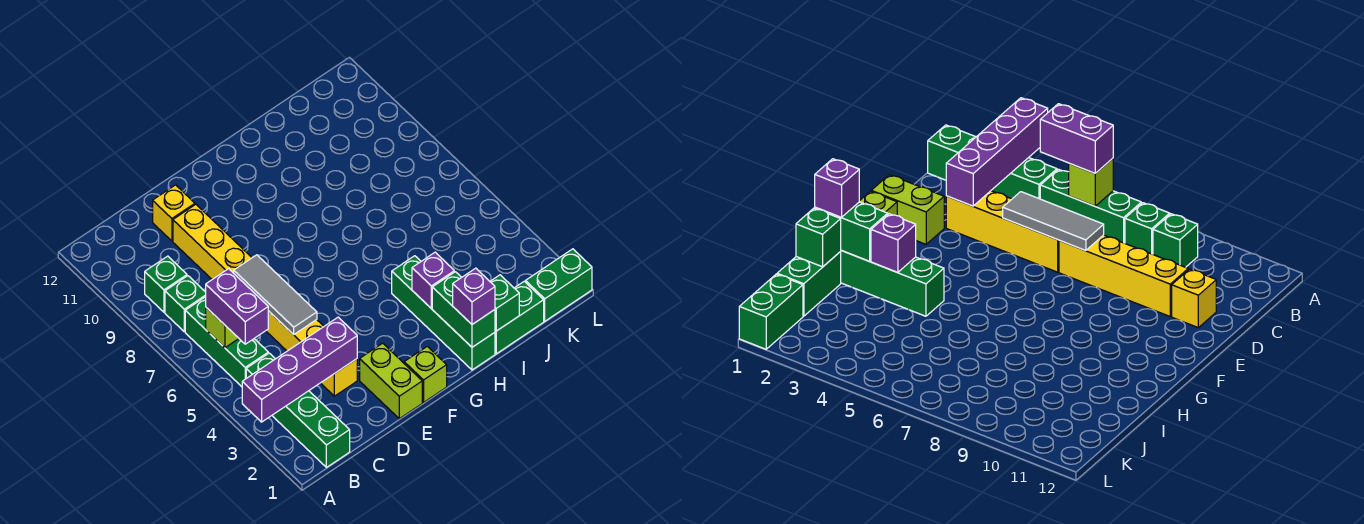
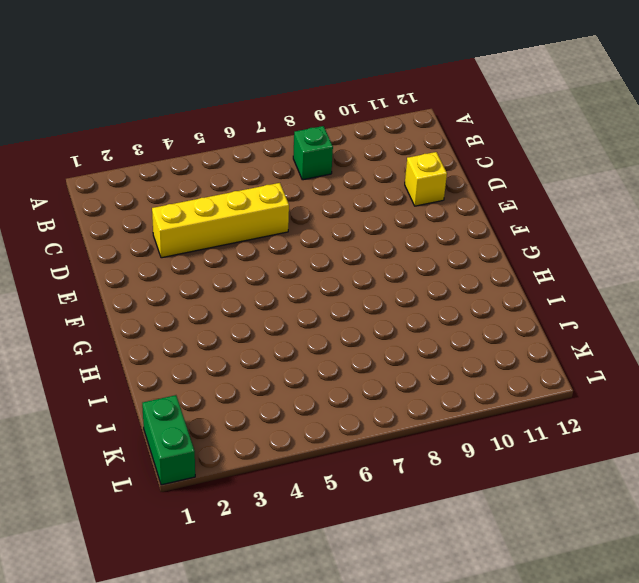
none -> green 1x4 brick [246,353,350,467]
none -> green 1x3 brick [185,297,268,387]
none -> green 1x1 brick [145,256,187,312]

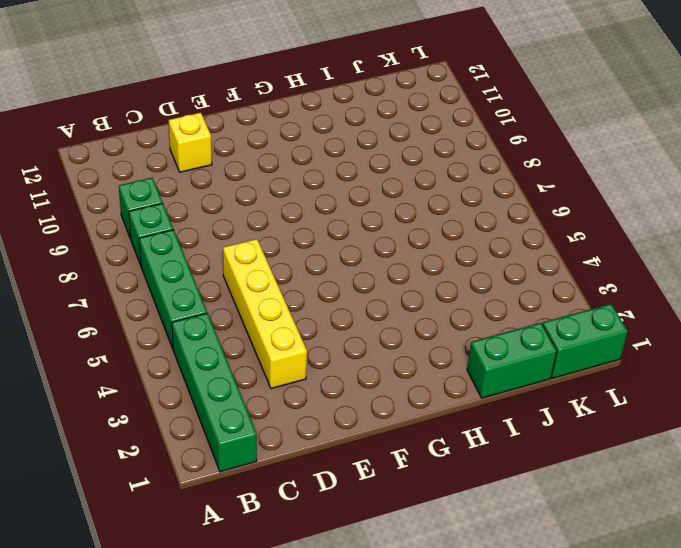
none -> yellow 1x4 brick [173,204,252,279]
none -> lime 1x2 brick [360,343,422,419]
none -> lime 1x1 brick [404,346,447,402]

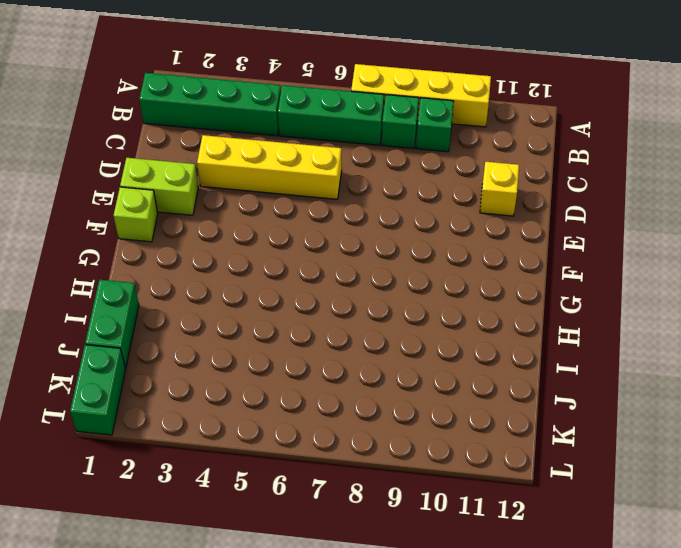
yellow 1x4 brick [351,64,491,127] -> yellow 1x4 brick moved to [173,204,252,279]
none -> green 1x4 brick [392,256,495,370]
none -> purple 1x4 brick [242,317,357,422]
none -> lime 1x1 brick [206,308,239,348]

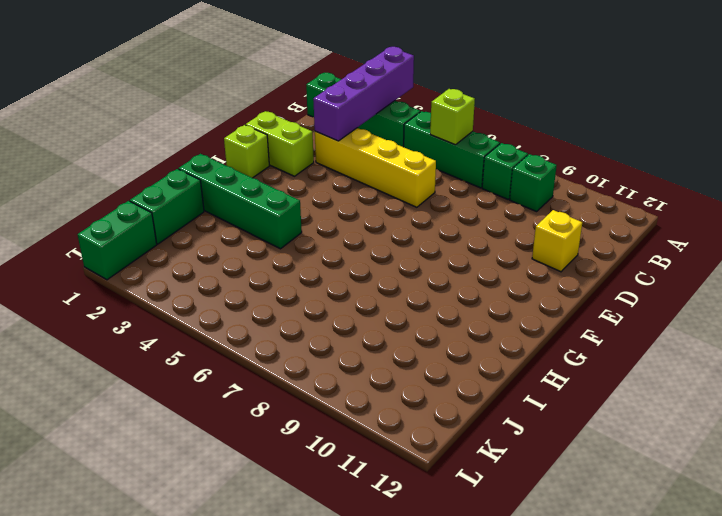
none -> yellow 1x4 brick [173,204,252,279]
none -> grey 1x3 tile [234,255,317,335]
none -> green 1x2 brick [432,272,495,347]

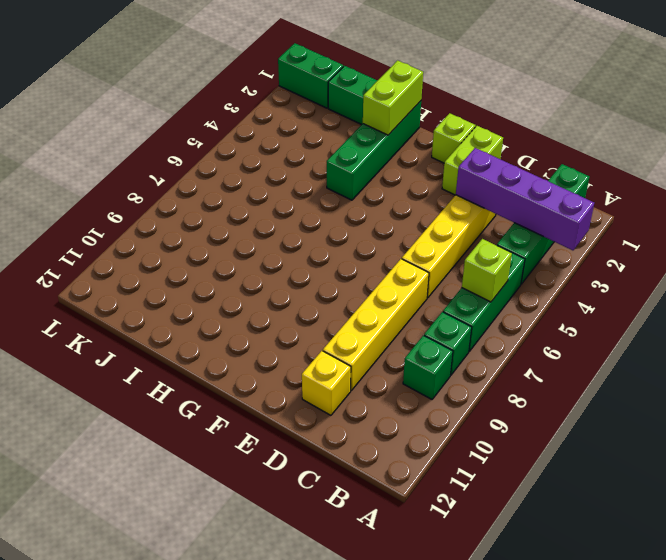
lime 1x2 brick [363,60,423,135] -> green 1x2 brick [432,272,495,347]
none -> grey 1x3 tile [234,255,317,335]
none -> purple 1x1 brick [412,252,454,308]
none -> green 1x1 brick [490,275,519,331]

